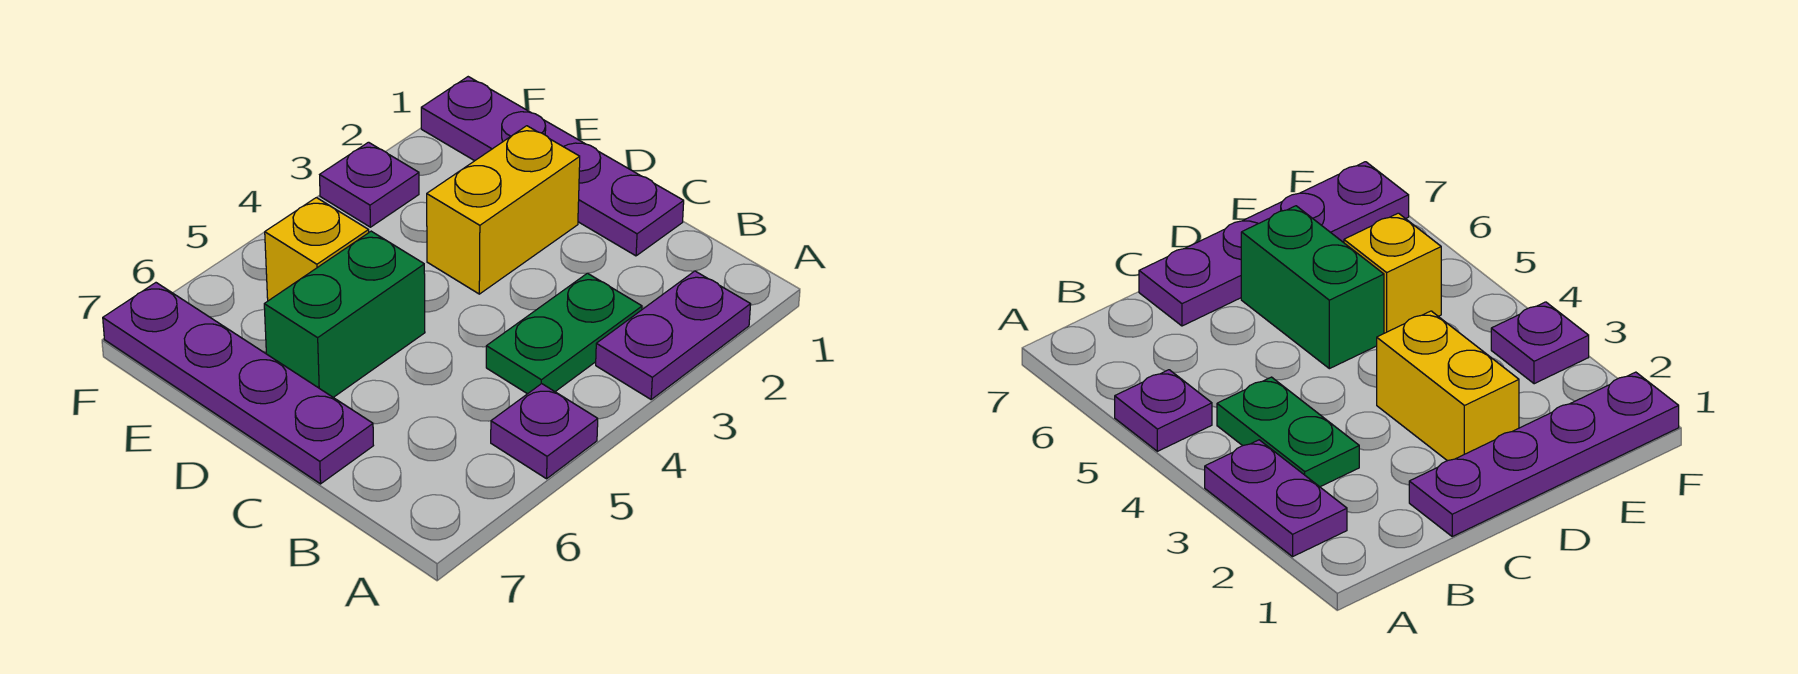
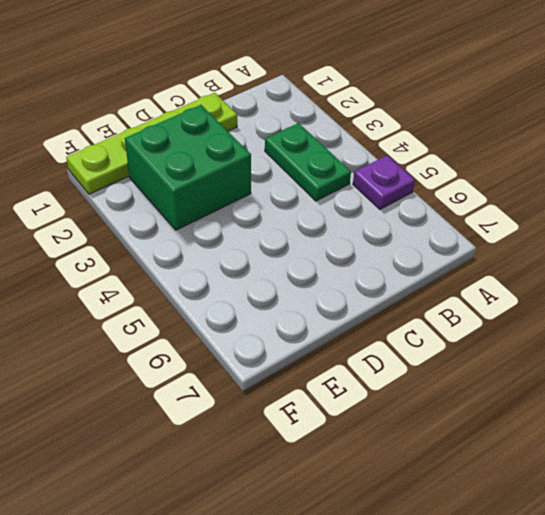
lime 1x4 plate [66,93,237,194] -> purple 1x4 plate [421,77,684,256]
green 2x2 brick [125,105,251,230] -> yellow 1x2 brick [427,126,580,294]
none -> purple 1x2 plate [596,271,751,399]
none -> purple 1x4 plate [103,283,373,484]

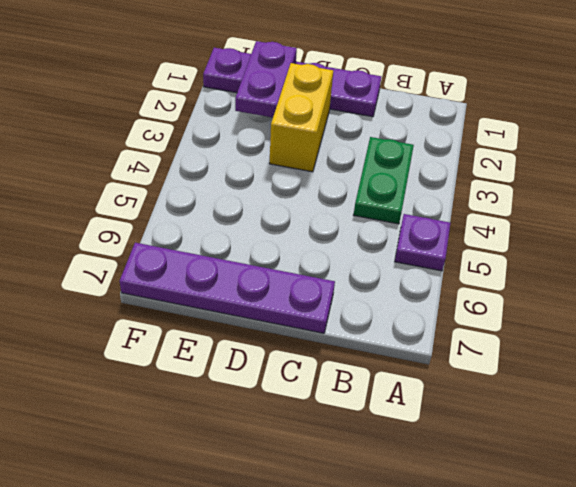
purple 1x2 plate [235,41,297,117] -> purple 1x2 plate moved to [596,271,751,399]
none -> green 1x2 brick [264,231,425,397]
none -> yellow 1x1 brick [265,198,369,301]

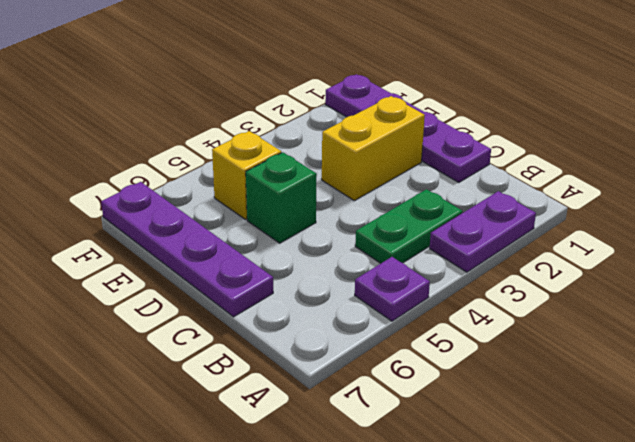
green 1x1 brick [246,152,317,243] -> green 1x2 brick [264,231,425,397]
none -> purple 1x1 plate [320,142,419,227]

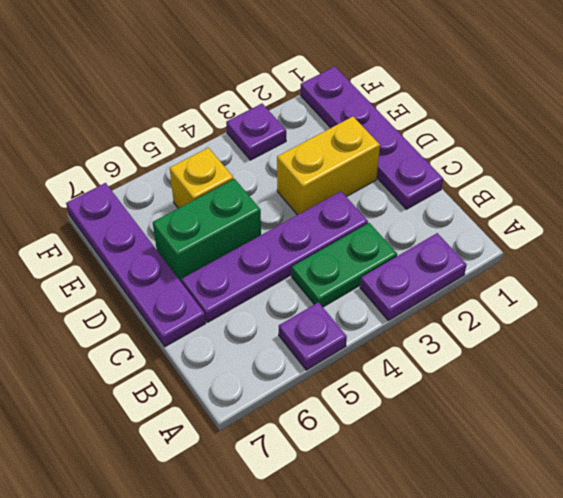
purple 1x4 plate [182,191,368,322] -> none

